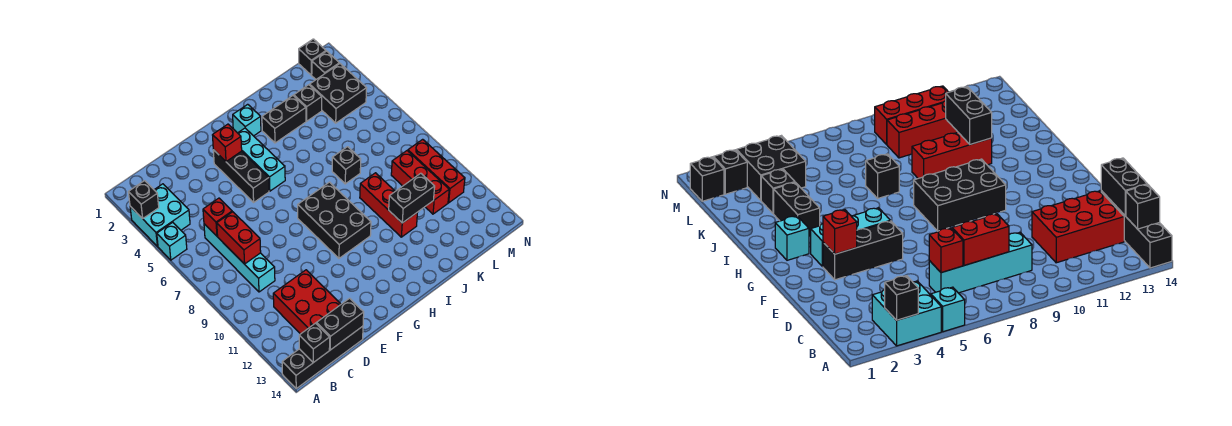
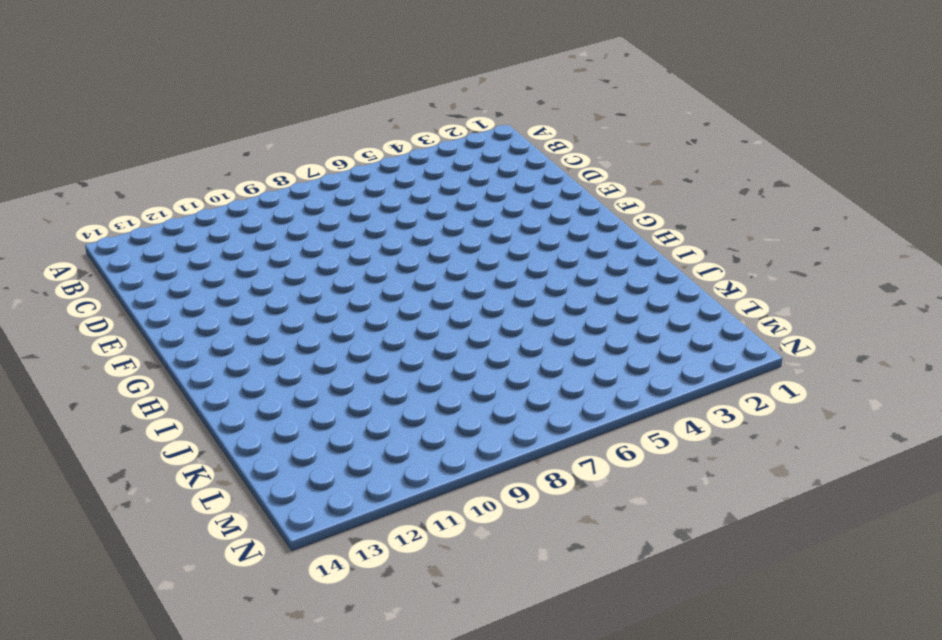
none -> cyan 2x2 brick [130,184,190,246]
none -> cyan 1x1 brick [157,222,187,260]
none -> black 1x4 brick [282,326,363,388]

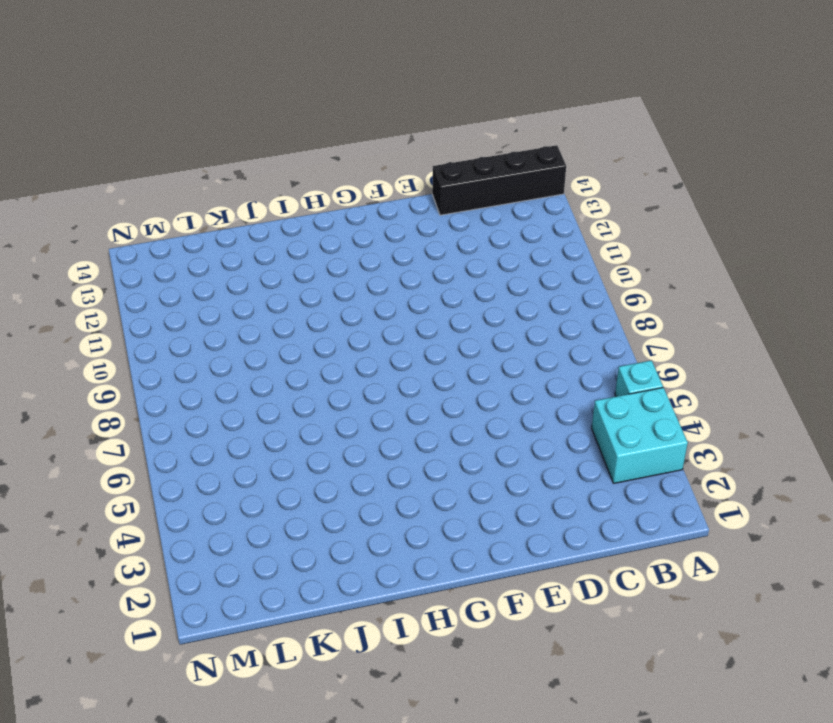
none -> cyan 1x4 brick [204,224,275,292]
none -> red 2x3 brick [273,270,341,334]
none -> black 1x3 brick [213,150,269,202]

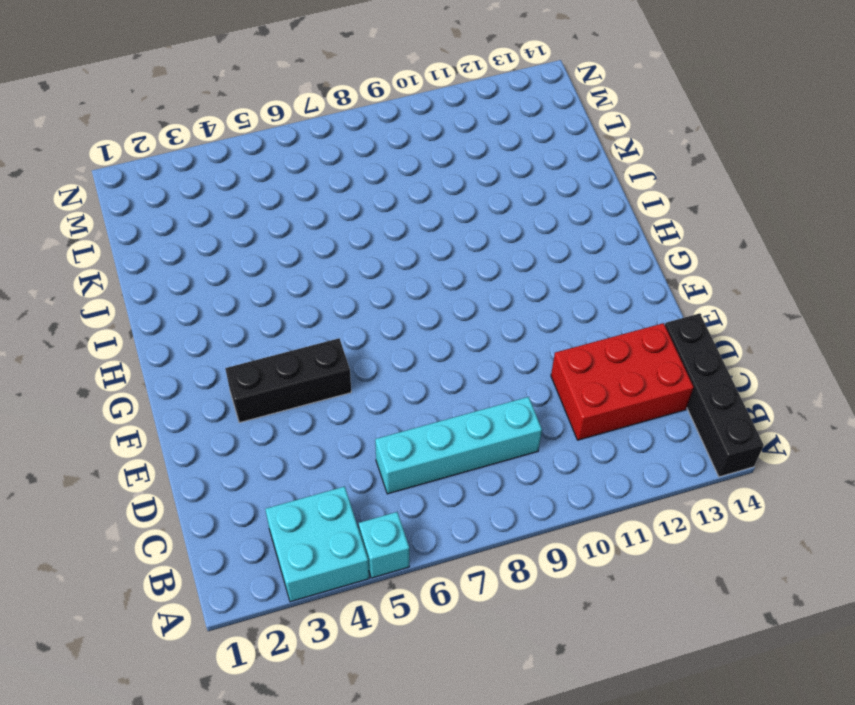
none -> cyan 1x3 brick [238,128,285,191]
none -> black 2x3 brick [298,182,371,258]
none -> cyan 1x1 brick [233,104,261,136]

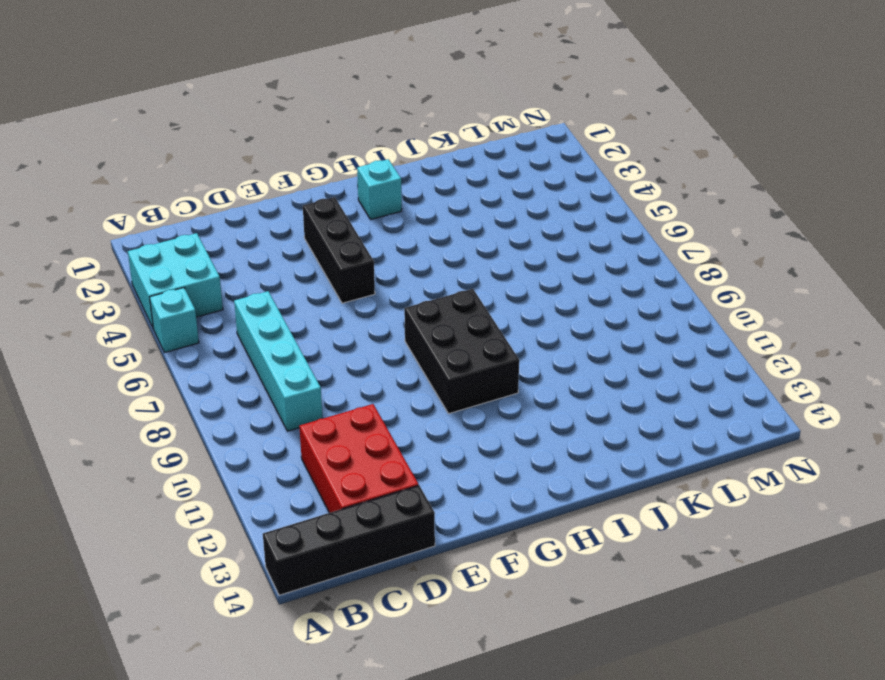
none -> cyan 1x3 brick [238,128,285,191]
none -> black 1x2 brick [262,96,306,143]
none -> black 1x1 brick [332,147,361,184]

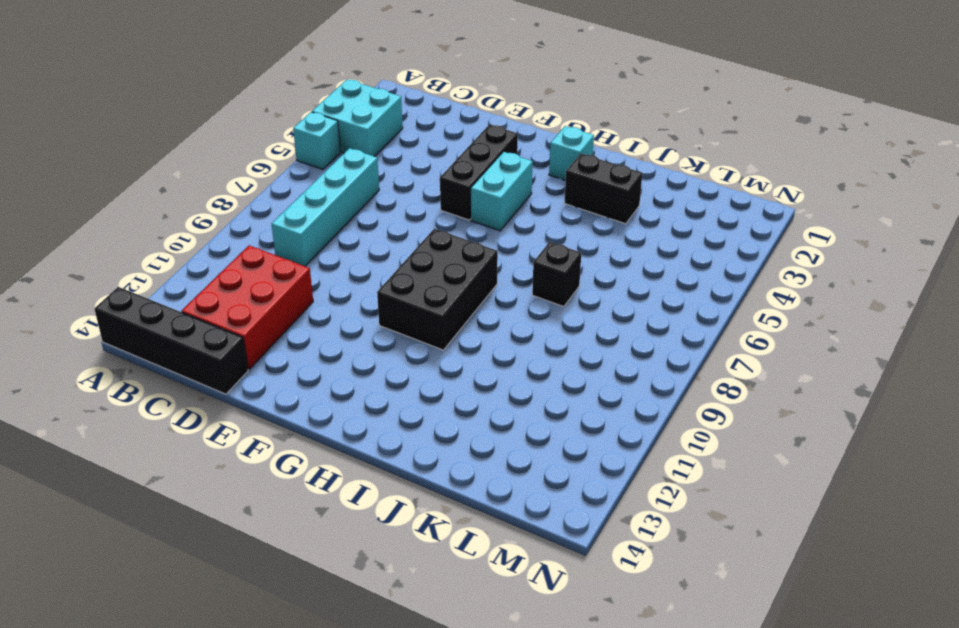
cyan 1x2 brick [471,152,533,231] -> cyan 1x3 brick [238,128,285,191]
none -> red 1x3 brick [360,173,417,237]
none -> black 1x1 brick [294,85,322,121]
none -> black 2x2 brick [310,64,367,123]

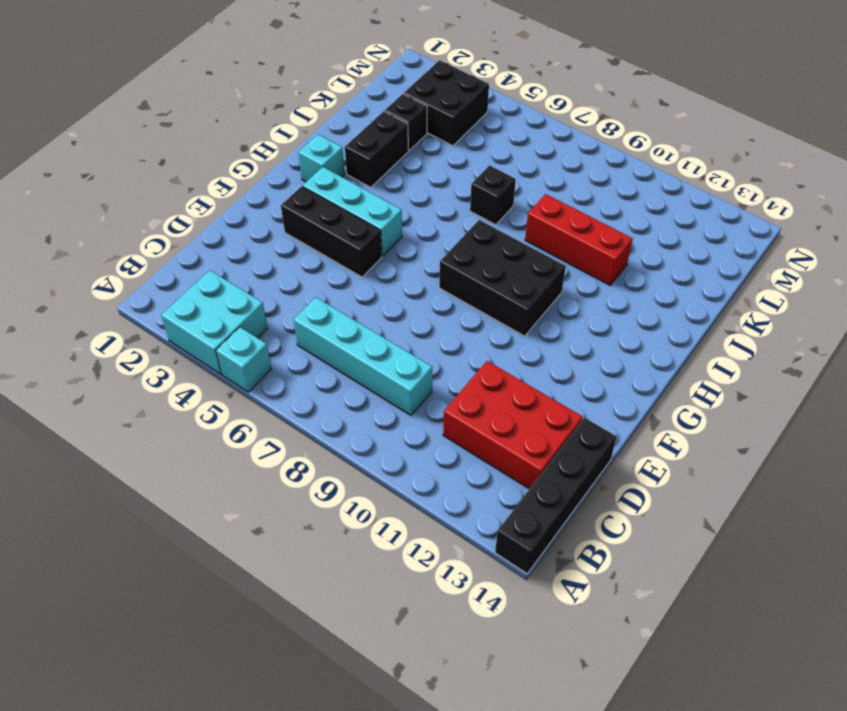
none -> red 1x3 brick [391,151,449,214]
none -> black 1x1 brick [299,39,326,75]
none -> black 1x1 brick [312,51,339,79]

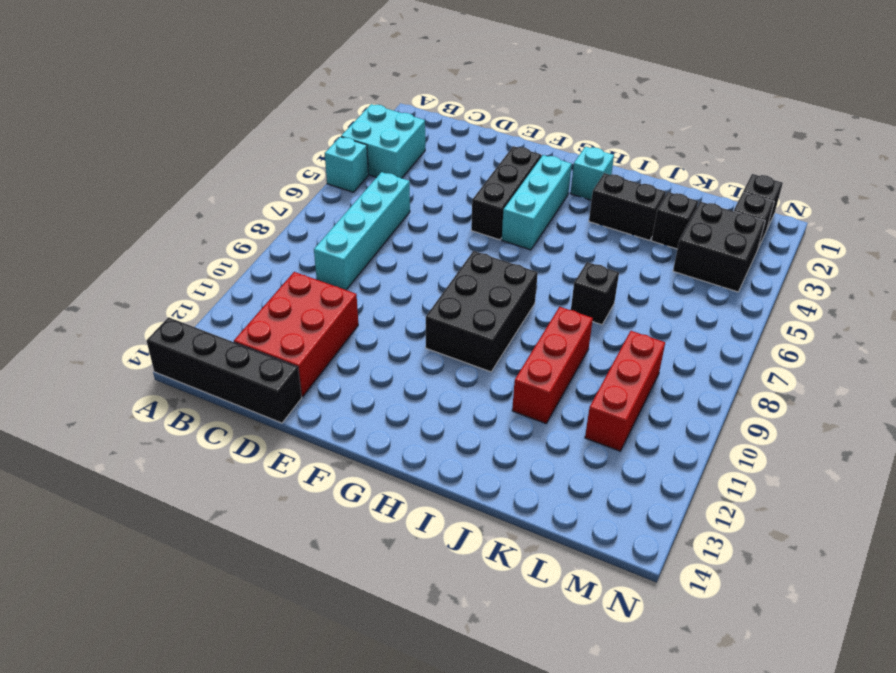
none -> red 1x3 brick [408,139,465,203]
none -> black 1x1 brick [128,181,159,219]
none -> black 1x1 brick [299,323,330,363]

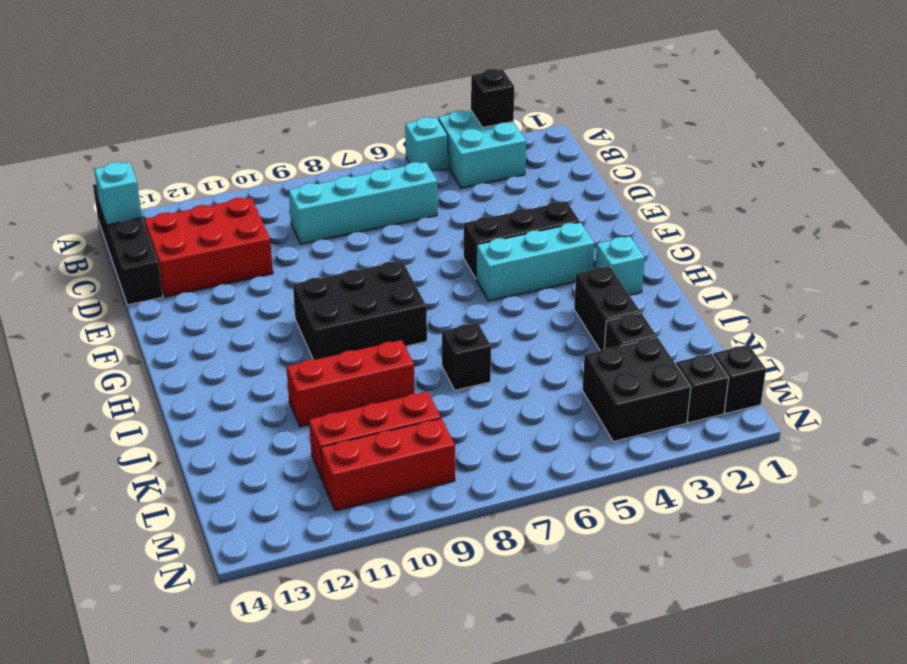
cyan 1x1 brick [94,162,142,225] -> black 1x1 brick [299,323,330,363]
none -> red 1x1 brick [203,198,232,236]
none -> red 1x2 brick [217,212,261,264]
none -> black 1x2 brick [316,298,364,350]

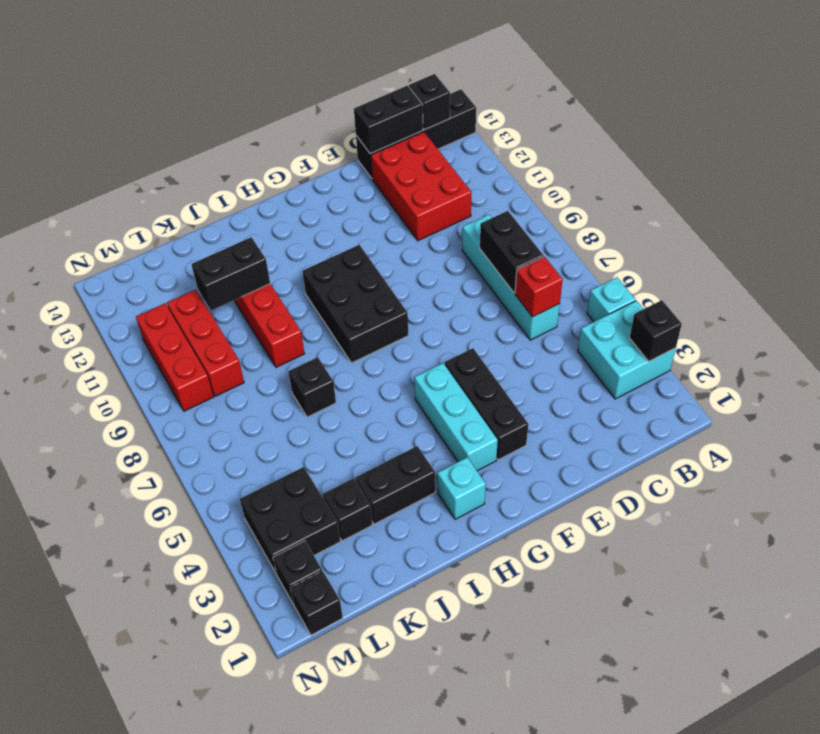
black 1x2 brick [480,211,544,293] -> red 1x2 brick [217,212,261,264]
none -> red 1x1 brick [213,124,242,161]

